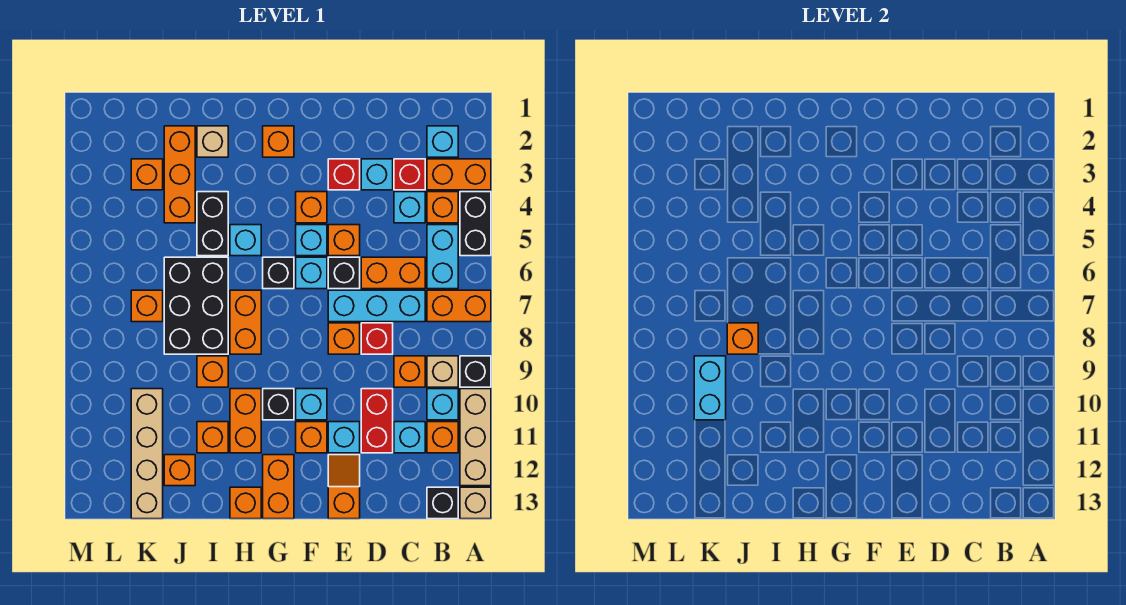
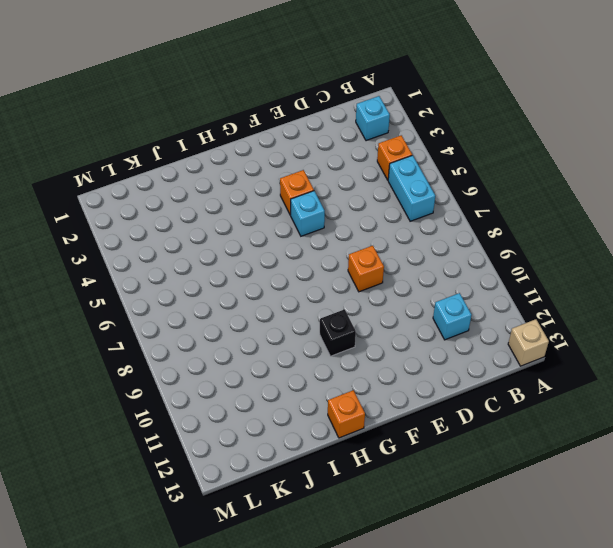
none -> orange 1x2 brick [427,159,491,190]
none -> black 1x2 brick [460,192,491,256]
none -> orange 1x2 brick [427,290,491,322]
none -> black 1x1 brick [460,356,491,387]

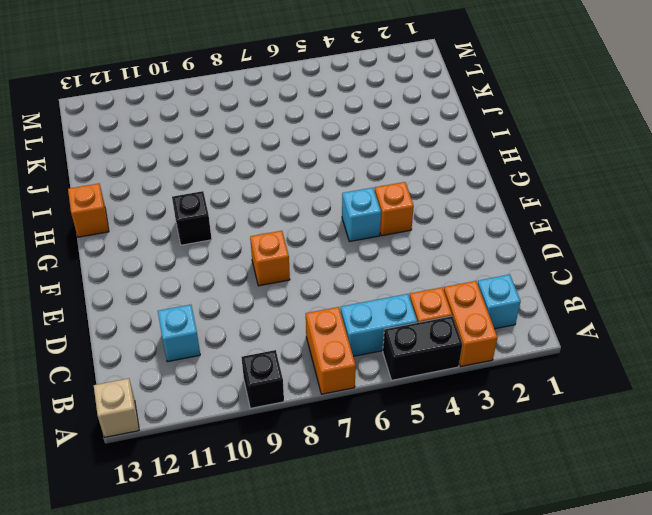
none -> tan 1x3 brick [460,389,491,486]
none -> tan 1x1 brick [427,356,458,387]
none -> cyan 1x1 brick [427,389,458,420]
none -> orange 1x1 brick [427,422,458,453]

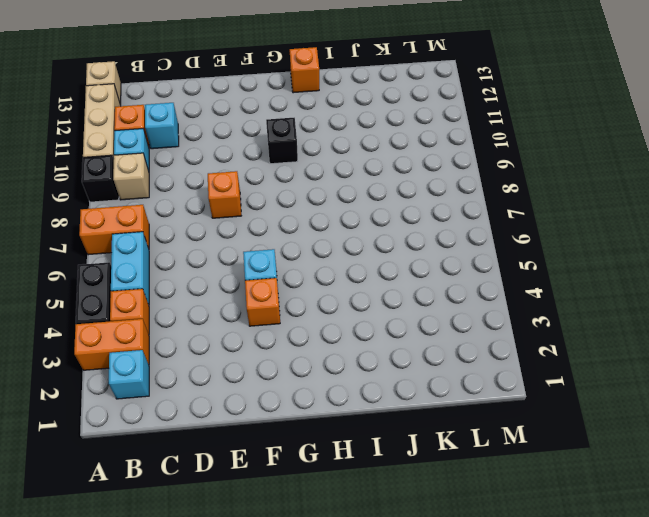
none -> black 1x1 brick [427,487,458,519]
none -> red 1x1 brick [394,159,425,190]
none -> cyan 1x1 brick [394,192,425,223]
none -> orange 1x2 brick [361,257,425,289]

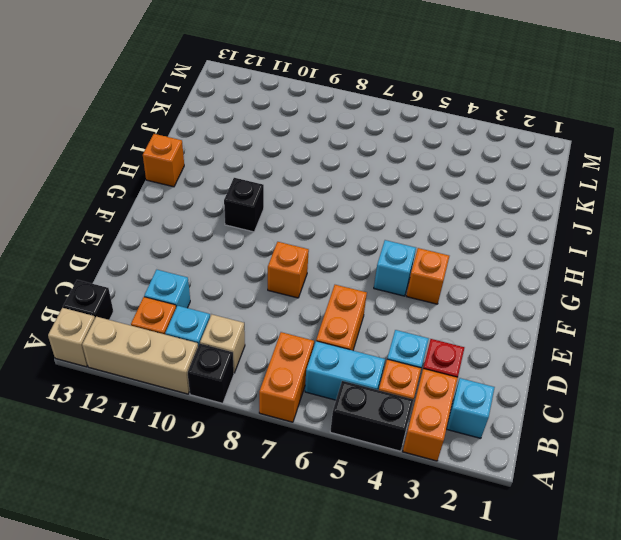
none -> cyan 1x3 brick [328,290,425,322]
none -> orange 1x1 brick [394,356,425,387]
none -> cyan 1x1 brick [361,159,393,190]
none -> red 1x1 brick [361,323,393,354]

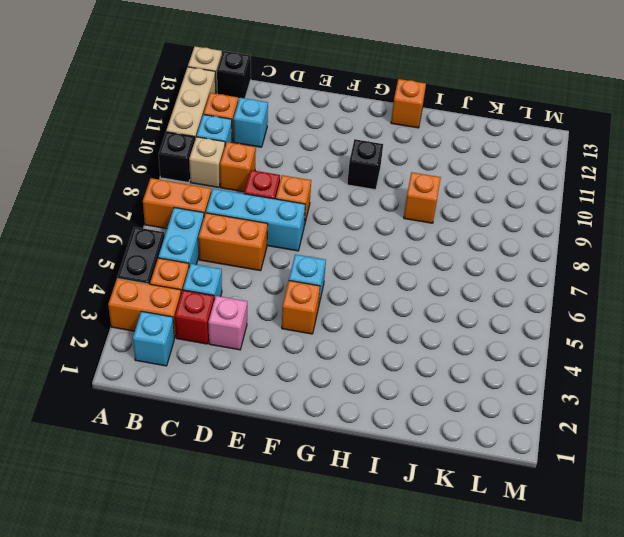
pink 1x1 brick [208,296,247,350] -> cyan 1x1 brick [361,159,393,190]
none -> red 1x2 brick [361,389,393,453]
none -> red 1x1 brick [328,159,360,190]
none -> orange 1x1 brick [328,225,360,256]
none -> black 1x1 brick [328,257,360,289]

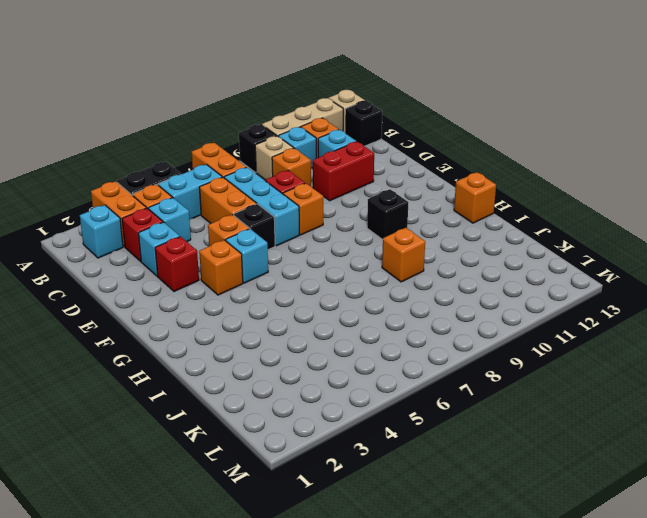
none -> cyan 1x1 brick [328,422,360,453]
none -> orange 1x2 slope [328,455,360,519]
none -> cyan 1x1 brick [296,257,327,289]
none -> cyan 1x1 brick [296,389,327,420]

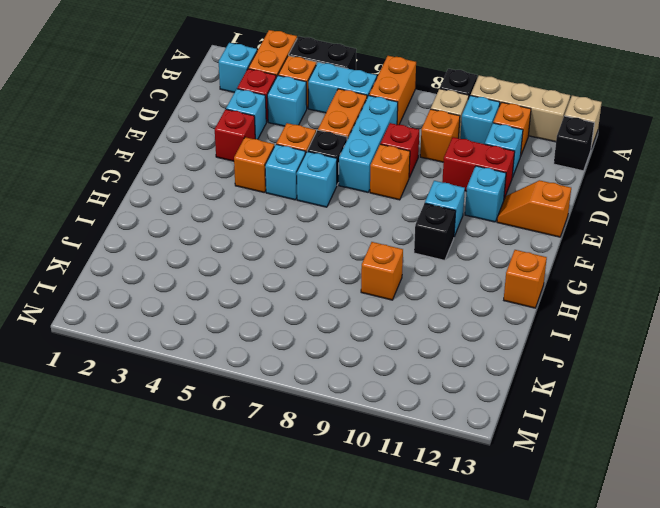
none -> orange 1x1 brick [296,422,327,453]
none -> orange 1x1 brick [263,126,294,157]
none -> black 1x1 brick [263,257,294,289]
none -> orange 1x2 brick [263,455,294,519]

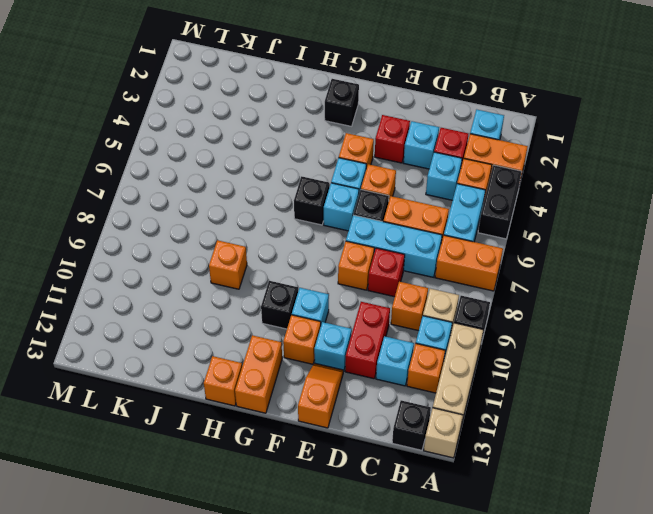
black 1x1 brick [325,79,359,126] -> orange 1x1 brick [263,126,294,157]
none -> cyan 1x1 brick [230,225,261,256]
none -> orange 1x2 brick [230,290,261,354]
none -> orange 1x2 brick [230,389,261,453]
none -> tan 1x1 brick [197,126,228,157]

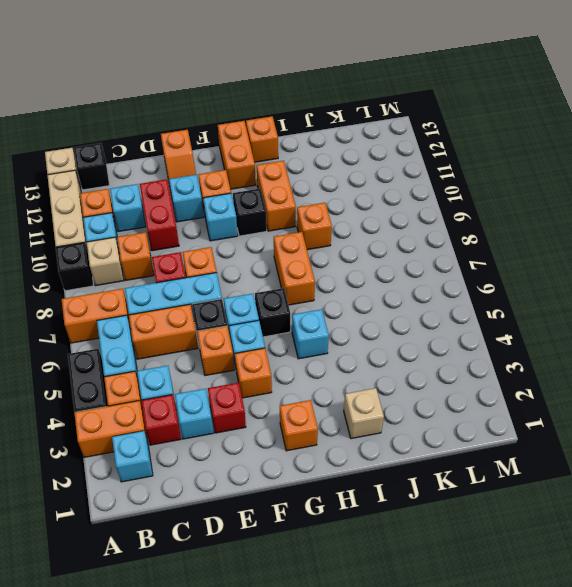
none -> black 1x2 brick [197,192,228,256]
none -> black 2x3 brick [164,257,228,354]
none -> orange 1x1 brick [197,422,228,453]
none -> orange 1x3 brick [164,126,195,223]

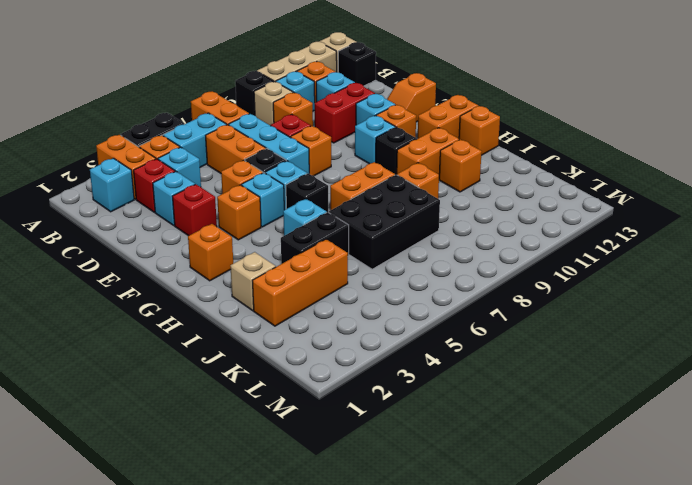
none -> orange 1x1 brick [164,455,195,486]
none -> orange 1x1 brick [131,159,163,190]
none -> orange 1x1 brick [131,290,163,322]
none -> tan 1x4 brick [131,389,163,519]

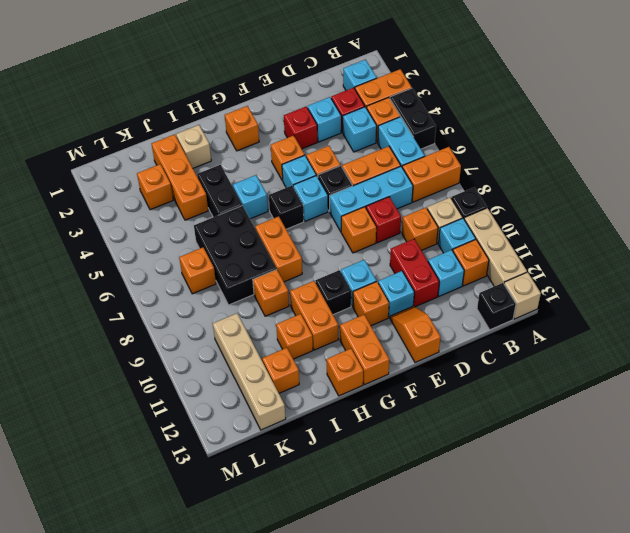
none -> orange 1x1 brick [727,323,758,354]
none -> cyan 1x2 brick [694,356,726,420]

